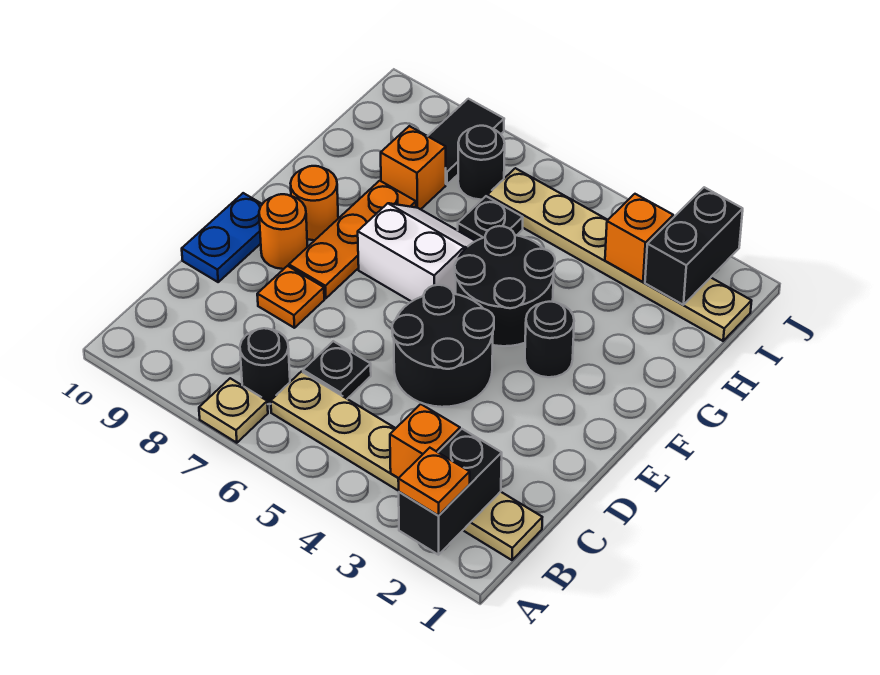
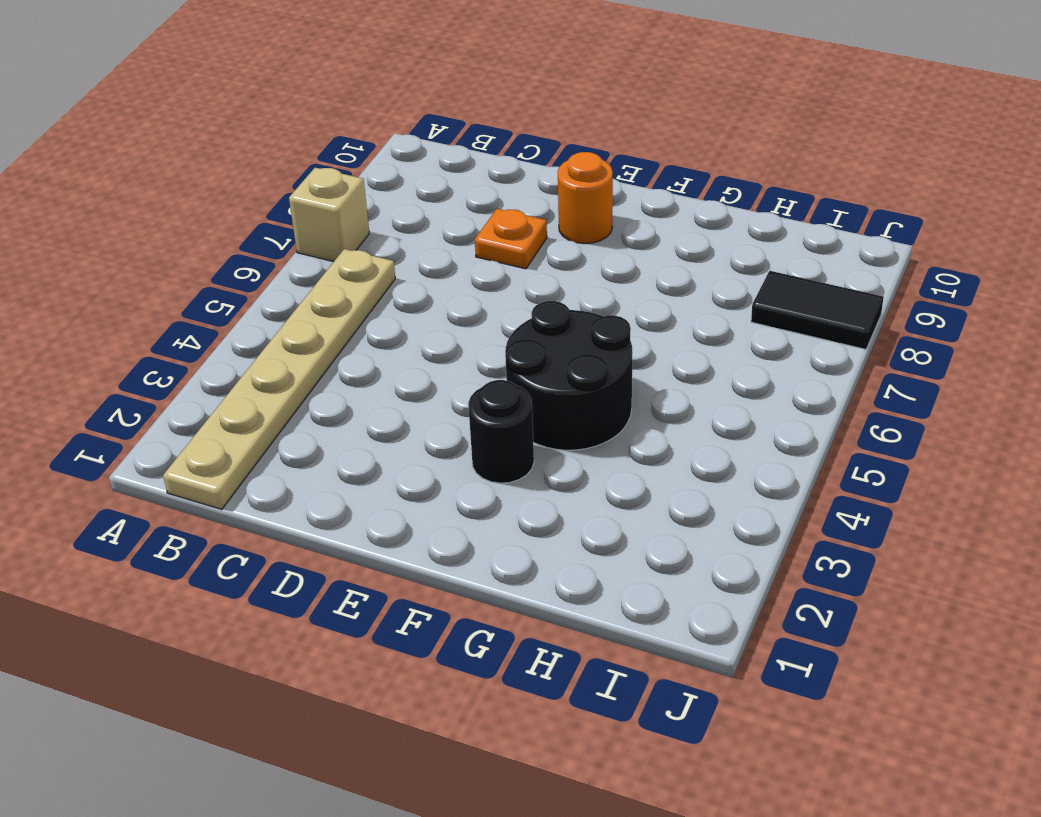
tan 1x1 brick [289,168,369,262] -> tan 1x1 plate [199,378,268,443]
none -> black 1x1 round brick [240,328,290,404]
none -> black 1x1 plate [303,341,371,399]
none -> black 2x2 round brick [392,285,494,407]

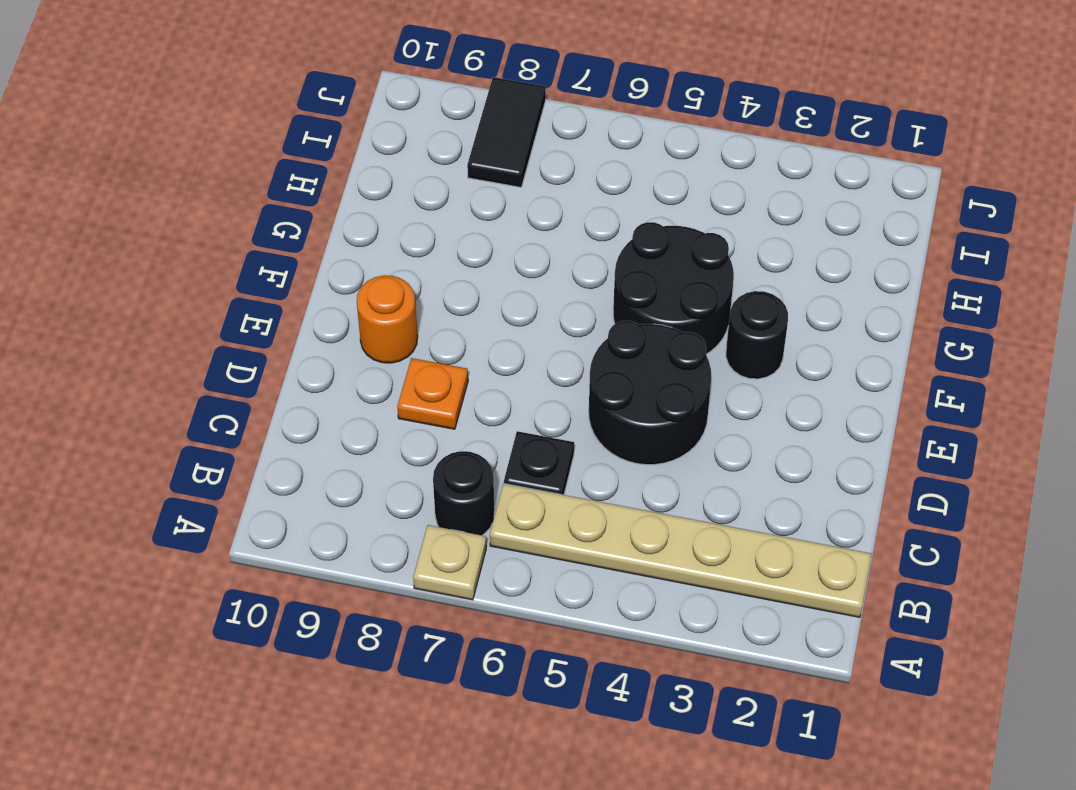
none -> blue 1x2 plate [182,193,262,282]
none -> orange 1x3 plate [289,181,416,298]
none -> white 2x2 slope [358,203,475,302]

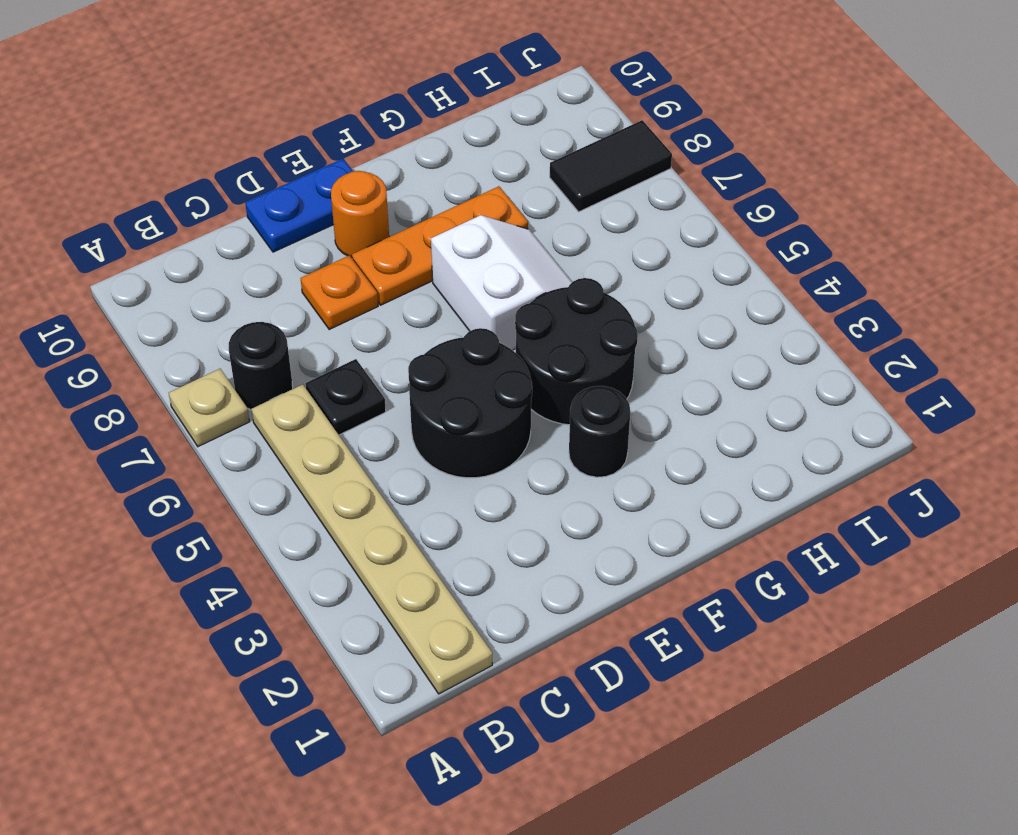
none -> orange 1x1 round brick [290,166,338,240]
none -> black 1x1 plate [458,196,523,241]
none -> orange 1x1 brick [381,126,446,209]

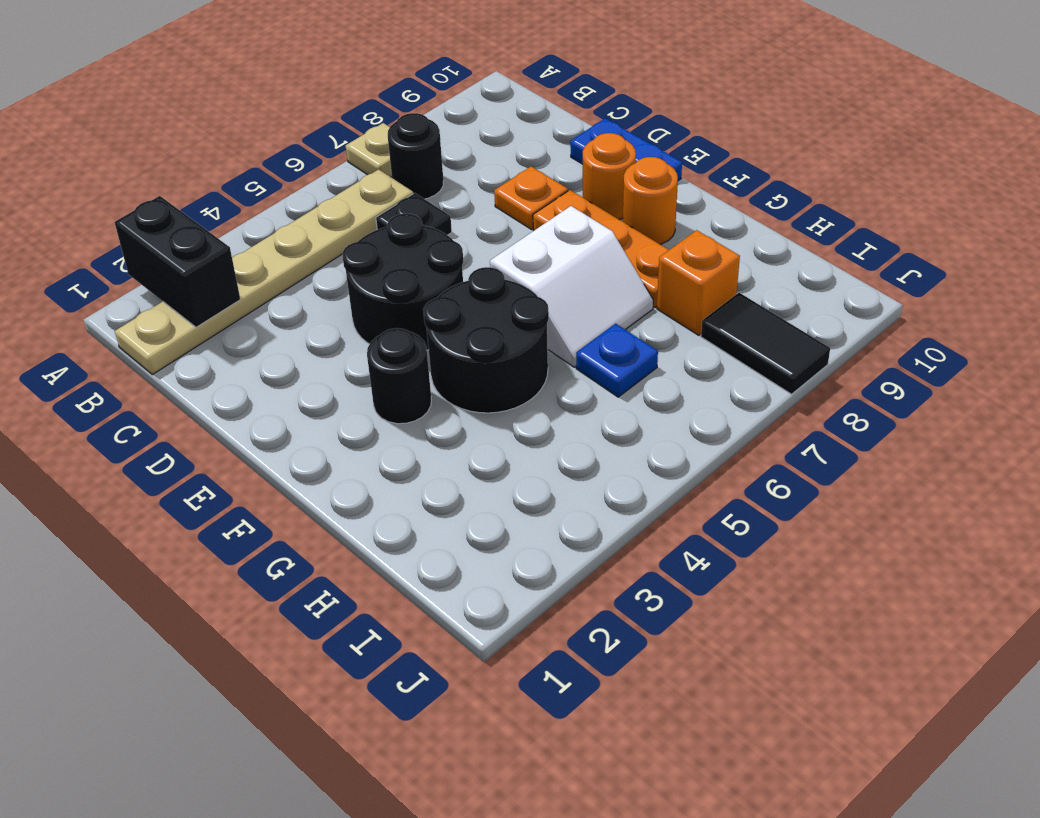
blue 1x1 plate [576,323,658,397] -> black 1x1 plate [458,196,523,241]
none -> tan 1x6 plate [487,168,751,341]
none -> black 1x1 round brick [458,126,505,200]
none -> orange 1x1 brick [390,404,460,478]

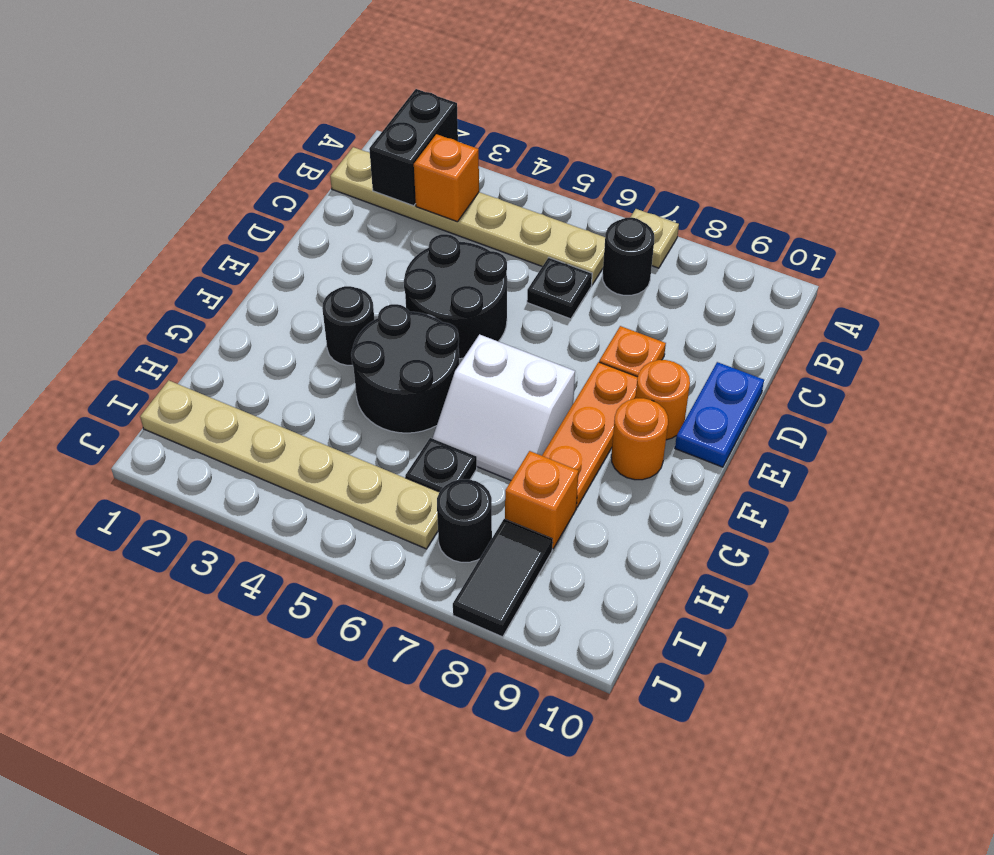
none -> black 1x2 brick [645,187,743,305]
none -> orange 1x1 brick [605,194,673,282]
none -> orange 1x1 plate [398,448,470,516]

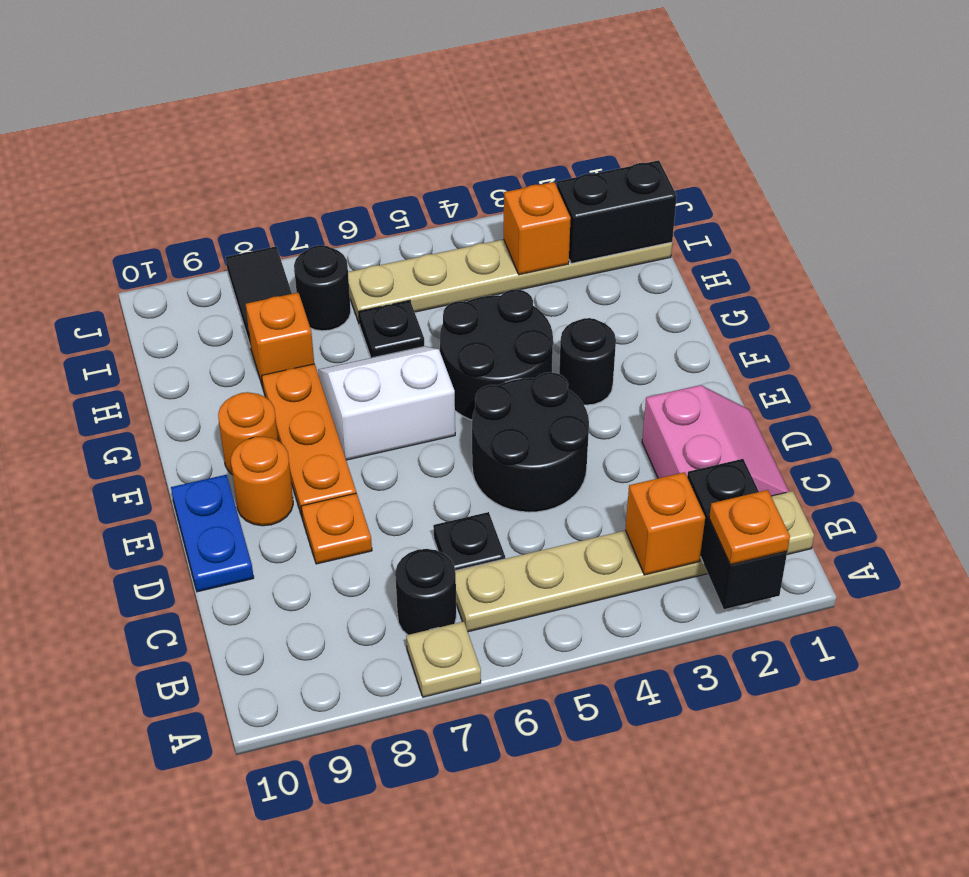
pink 2x2 slope [642,385,789,496] -> none
black 1x2 brick [557,160,677,264] -> black 1x2 brick turned to [645,187,743,305]

